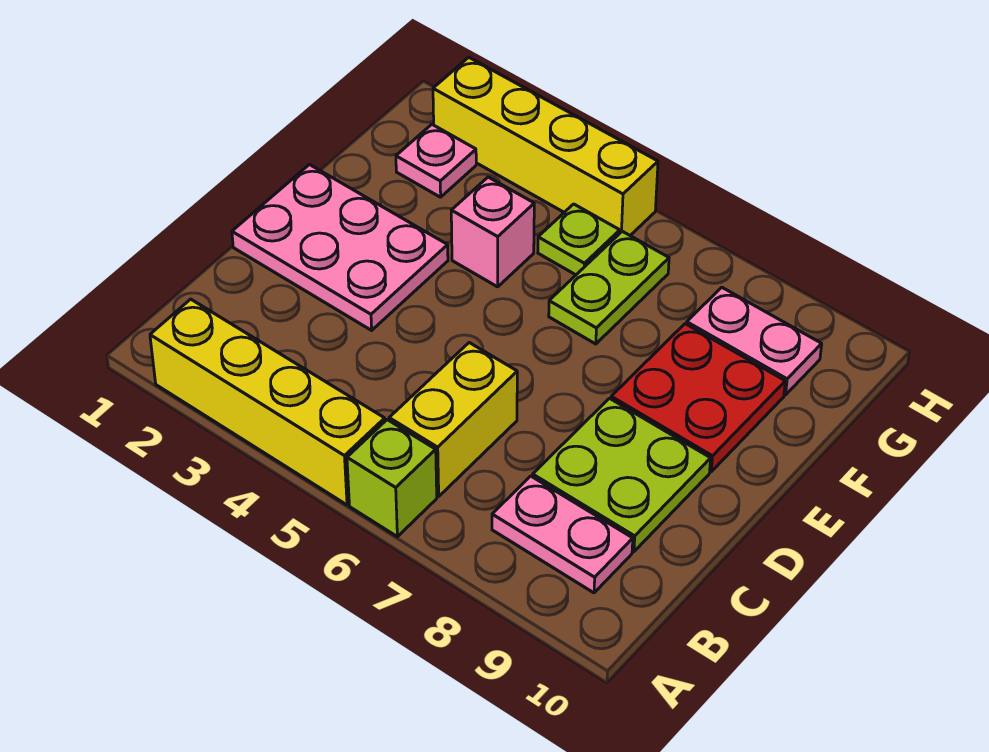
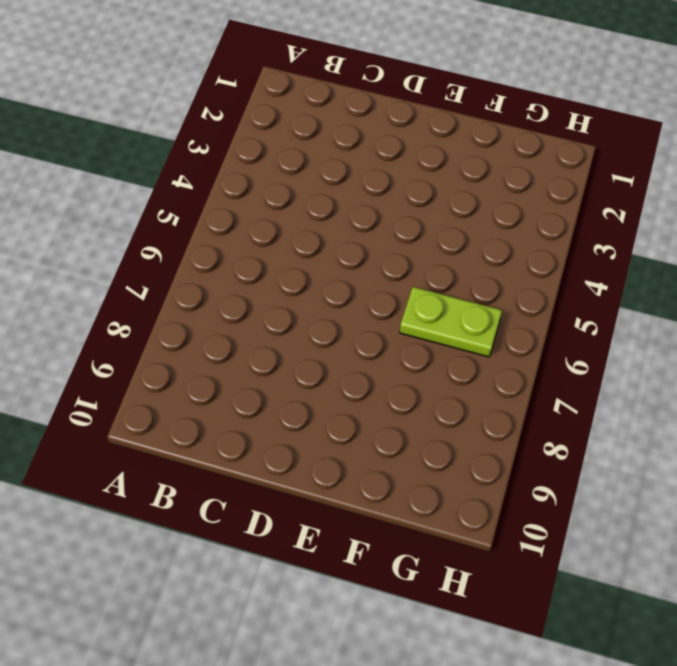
none -> yellow 1x4 brick [150,299,385,505]
none -> lime 1x1 brick [347,420,437,537]
none -> yellow 1x2 brick [389,343,517,496]

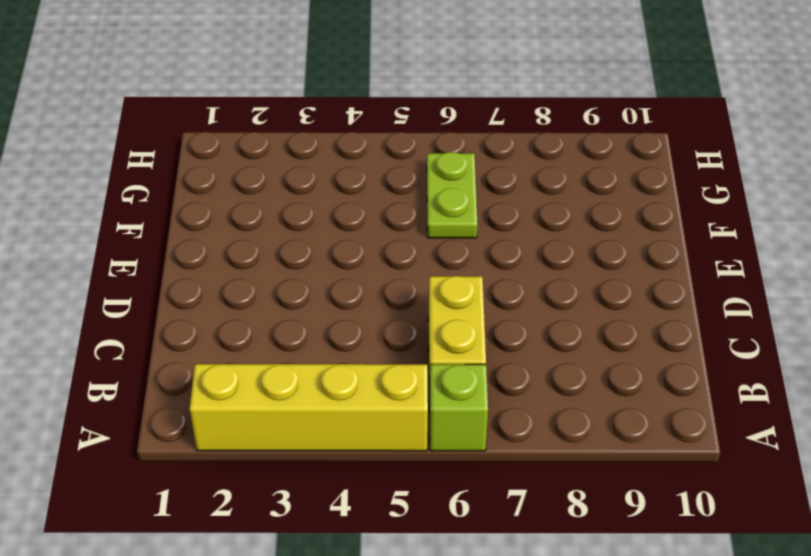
none -> pink 1x2 plate [492,476,633,593]
none -> lime 2x2 plate [533,398,711,552]
none -> pink 2x3 plate [232,165,448,330]

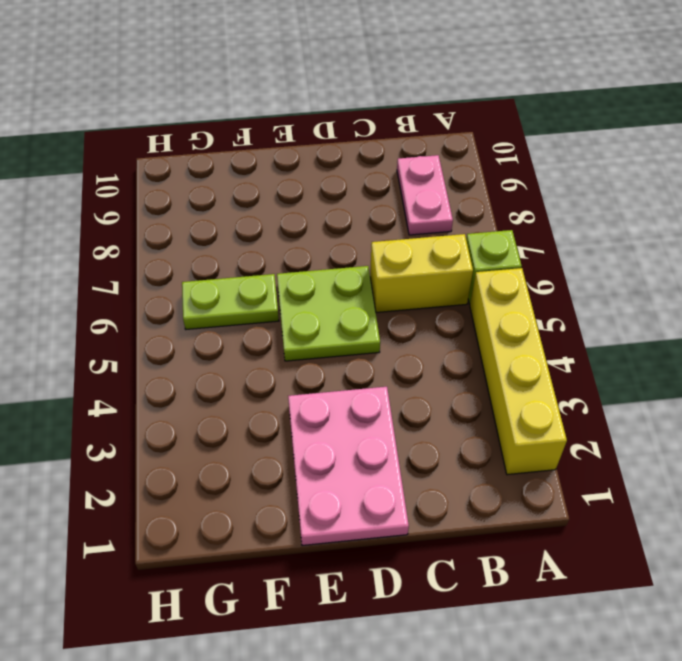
lime 2x2 plate [277,266,380,361] -> lime 2x2 plate moved to [533,398,711,552]
none -> red 2x2 plate [611,324,785,472]
none -> pink 1x1 brick [451,177,534,287]
none -> pink 1x1 plate [396,124,476,197]

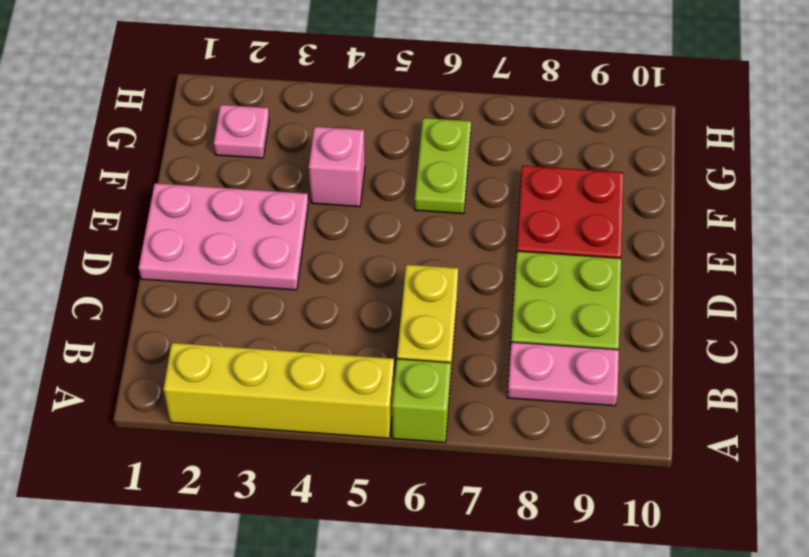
none -> lime 1x1 plate [538,204,620,275]
none -> pink 1x2 plate [687,287,822,395]
none -> yellow 1x4 brick [433,57,658,235]

